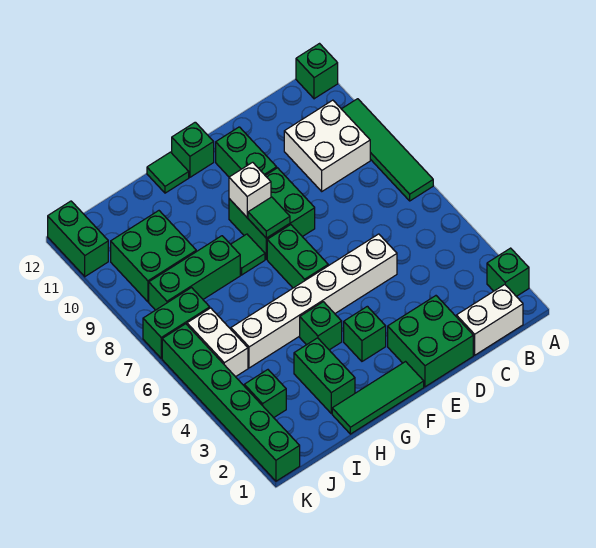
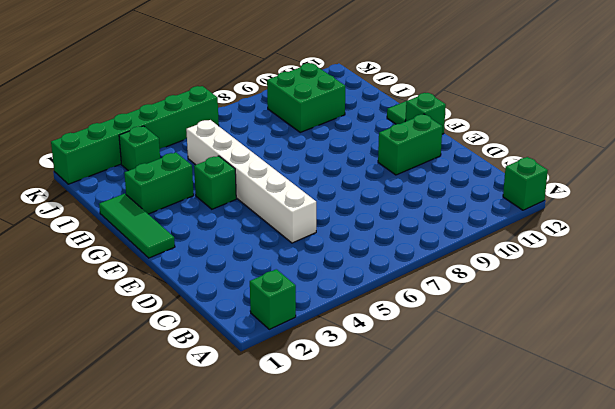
none -> green 1x4 tile [342,99,433,201]
none -> white 1x2 brick [456,285,523,355]
none -> white 2x2 brick [284,100,370,191]

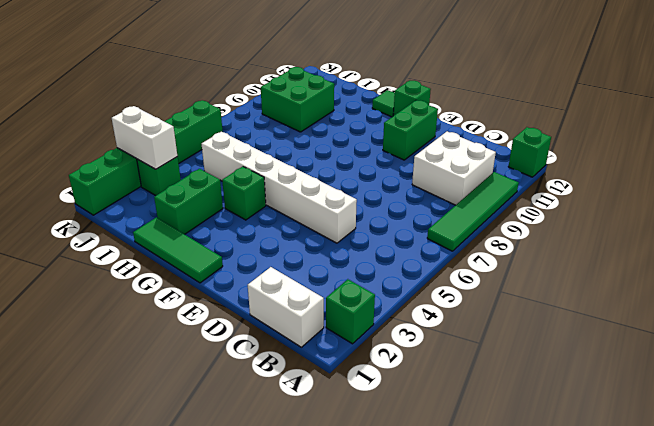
white 1x2 brick [112,106,177,169] -> white 1x2 brick turned to [187,308,248,377]
none -> green 2x2 brick [388,296,473,387]
none -> green 2x2 brick [229,168,315,259]
none -> green 1x1 brick [344,306,386,361]

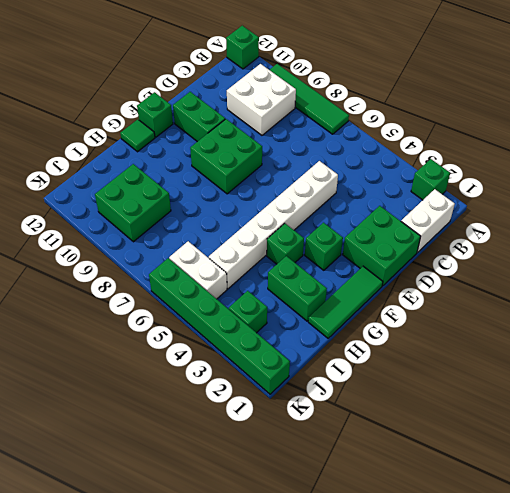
none -> green 1x2 brick [267,225,328,288]
none -> green 1x1 tile [231,234,265,275]
none -> green 1x3 brick [149,236,240,310]

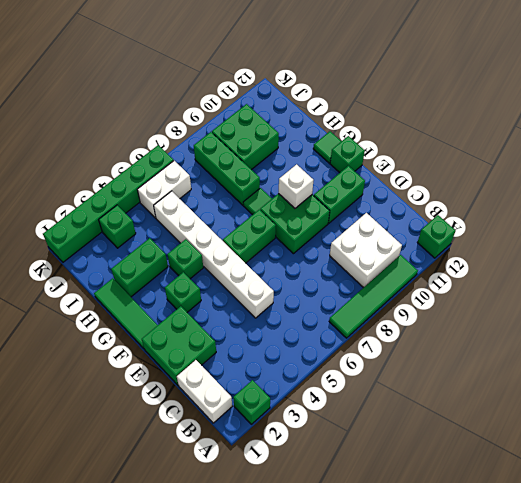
none -> green 1x2 brick [143,288,210,358]
none -> green 1x2 brick [48,201,108,277]
none -> green 1x1 tile [248,197,290,238]

